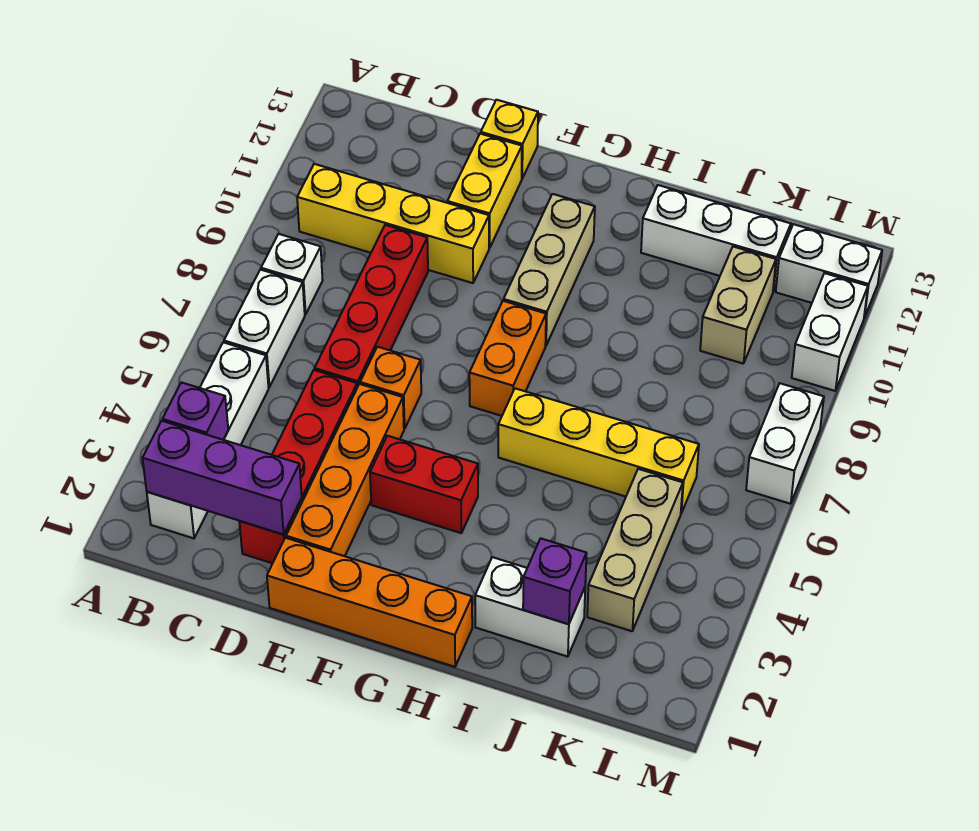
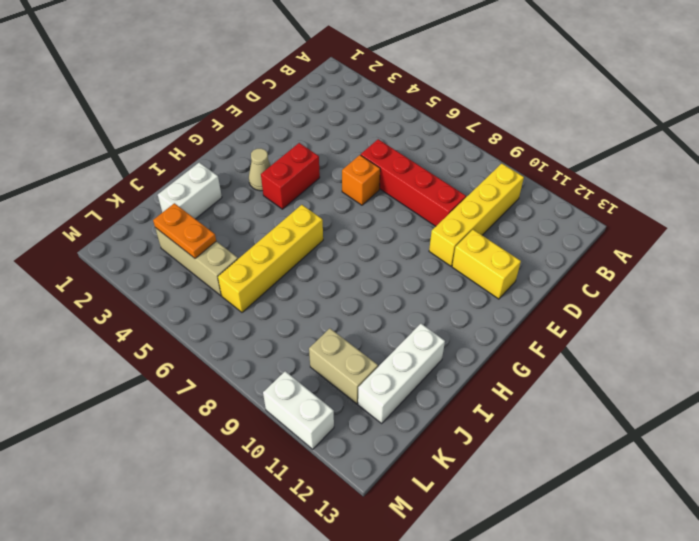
tan 1x1 cone [249,149,271,191] -> none
orange 1x2 plate [153,203,216,258] -> none
none -> white 1x4 brick [147,342,269,538]
none -> white 1x2 brick [224,270,305,387]
none -> white 1x1 brick [261,234,323,315]

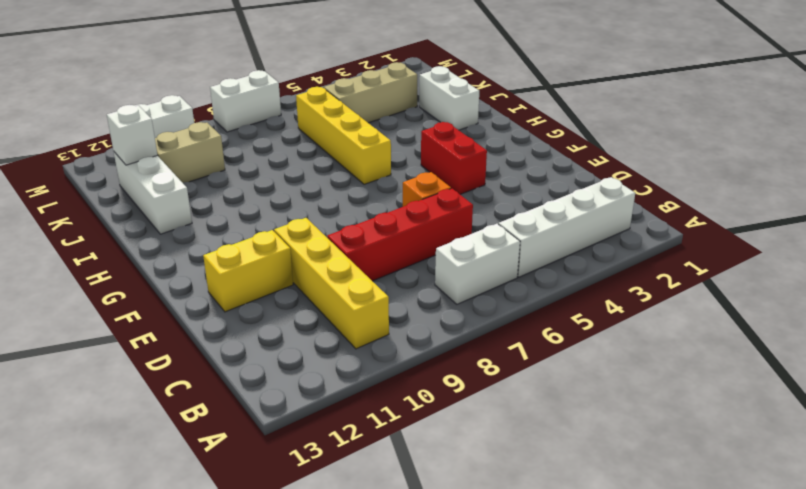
white 1x1 brick [107,105,157,165] -> white 1x1 brick moved to [261,234,323,315]
none -> red 1x4 brick [239,370,357,563]
none -> orange 1x4 brick [267,538,472,667]
none -> orange 1x4 brick [286,384,404,556]

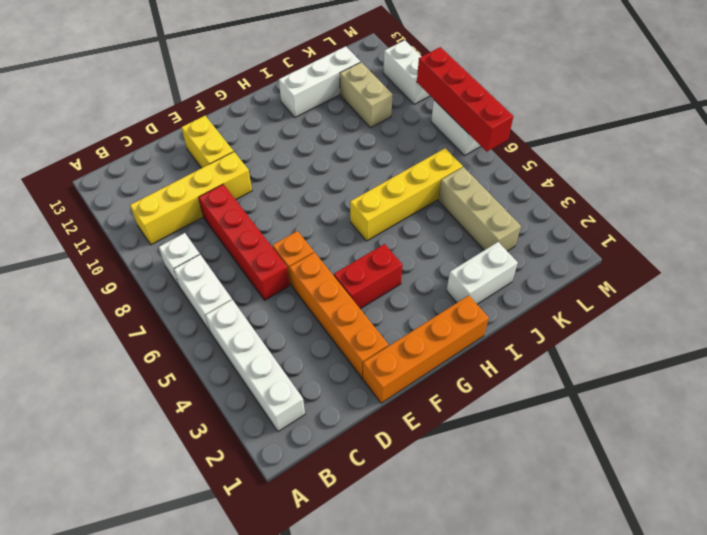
red 1x4 brick [417,47,514,152] -> red 1x4 brick moved to [239,370,357,563]
none -> yellow 1x1 brick [481,100,538,178]
none -> orange 1x2 brick [469,301,546,416]
none -> tan 1x3 brick [504,194,595,346]

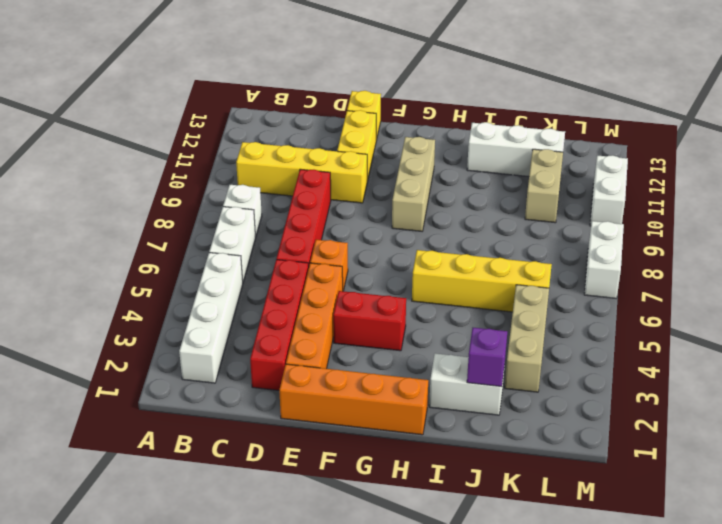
none -> orange 1x2 brick [469,301,546,416]
none -> white 1x2 brick [776,224,882,318]
none -> purple 1x3 brick [142,421,302,534]

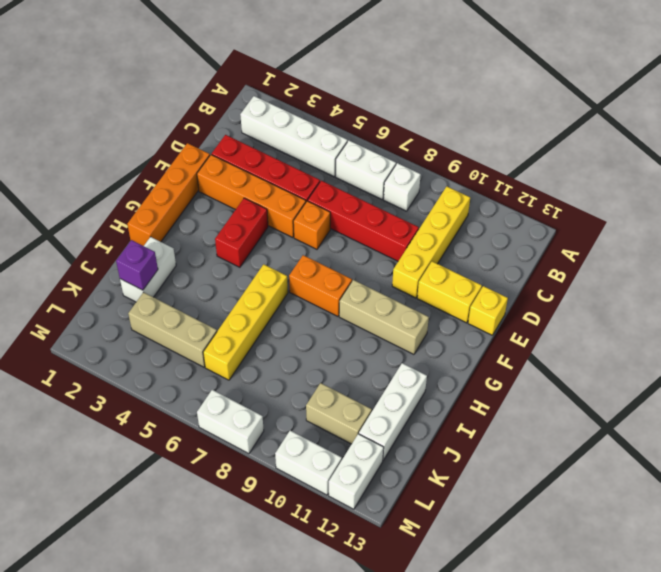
none -> purple 1x3 brick [142,421,302,534]
none -> purple 1x1 brick [162,382,228,440]

